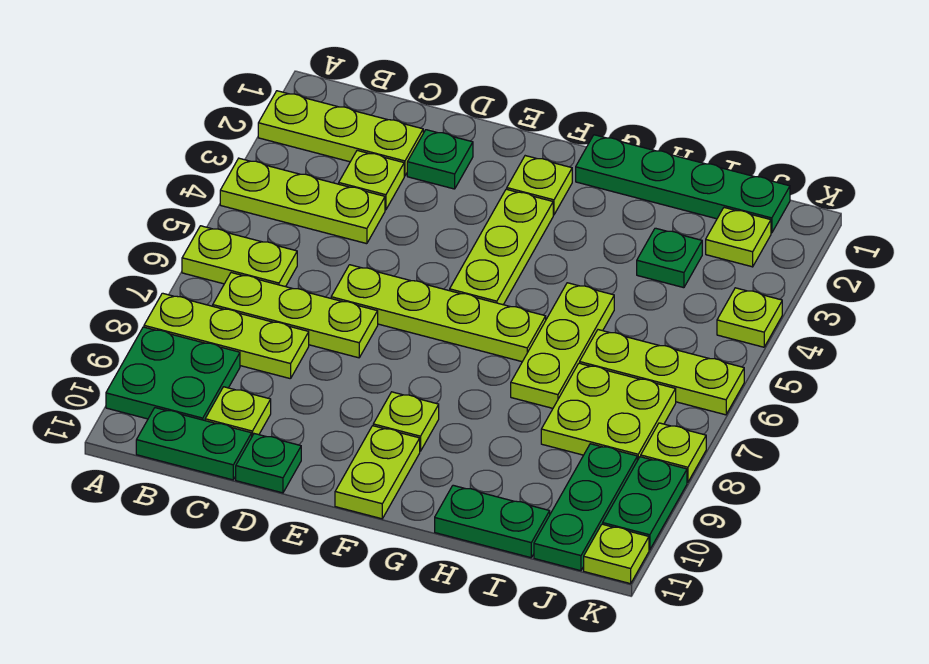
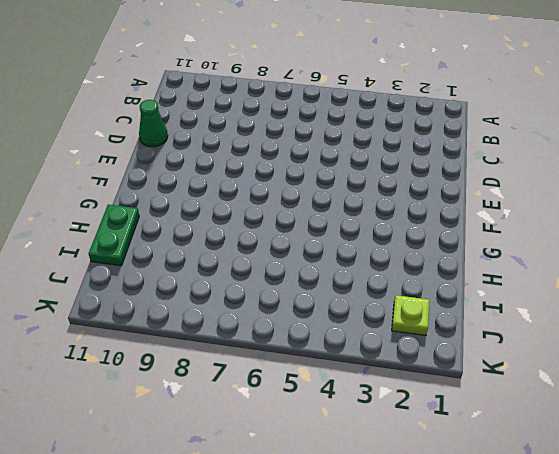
green 1x1 cone [139,100,168,147] -> green 1x1 plate [236,434,301,493]
none -> lime 1x3 plate [258,91,423,176]
none -> lime 1x3 plate [220,158,385,244]
none -> lime 1x2 plate [182,226,297,287]

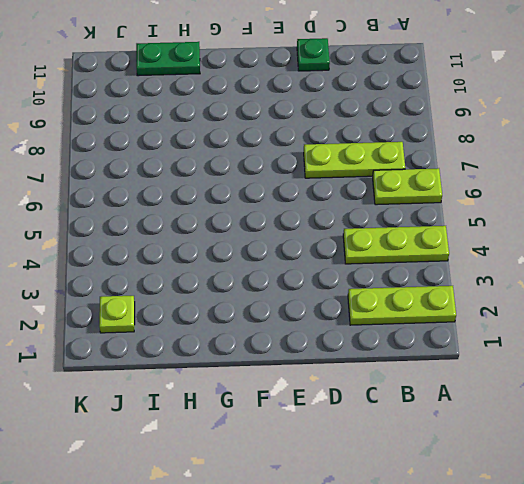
none -> lime 1x3 plate [144,293,309,379]
none -> green 2x2 plate [106,327,240,420]
none -> green 1x2 plate [136,408,252,480]

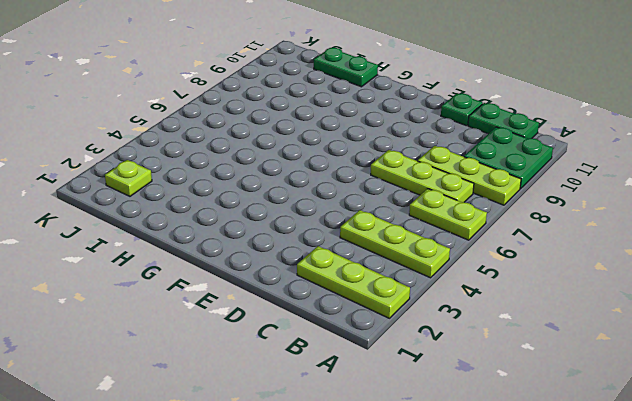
none -> lime 1x1 plate [339,150,404,210]
none -> lime 1x1 plate [205,387,271,436]
none -> green 1x1 plate [407,130,473,189]

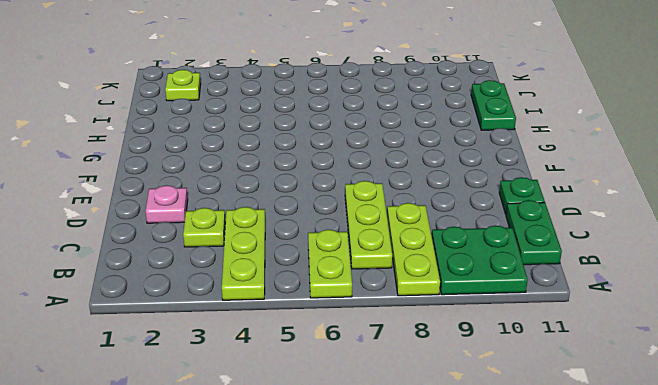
pink 1x1 plate [145,185,188,223] -> green 1x1 plate [407,130,473,189]
none -> lime 1x3 plate [258,91,423,176]
none -> lime 1x1 plate [205,387,271,436]
none -> lime 1x4 plate [331,265,546,362]

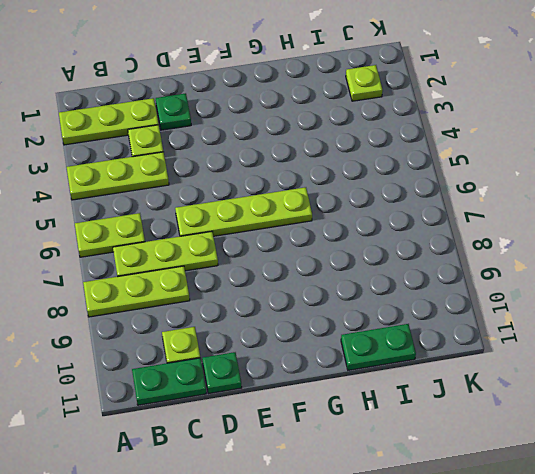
none -> green 2x2 plate [106,327,240,420]
none -> lime 1x1 plate [507,156,572,215]
none -> lime 1x3 plate [450,189,553,305]

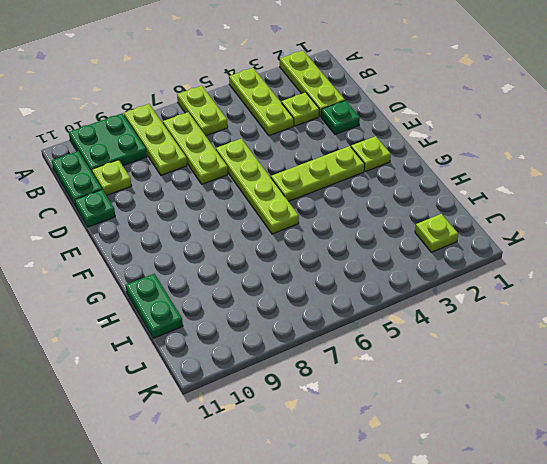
none -> lime 1x1 plate [373,392,439,451]
none -> lime 1x2 plate [335,426,420,519]
none -> green 1x4 plate [576,135,790,233]

